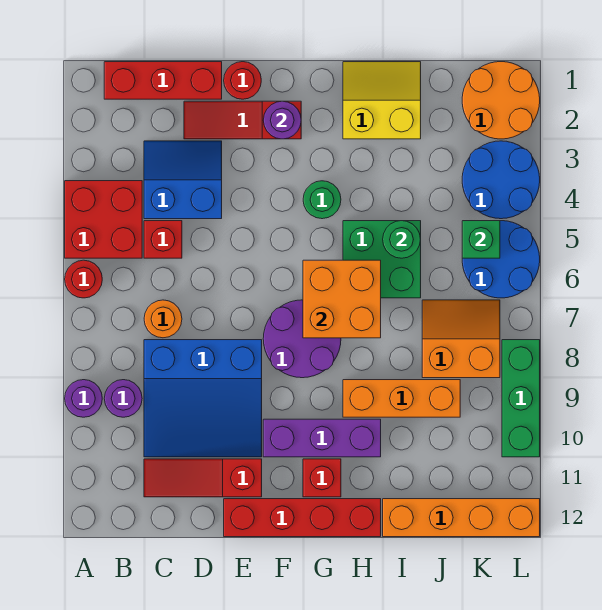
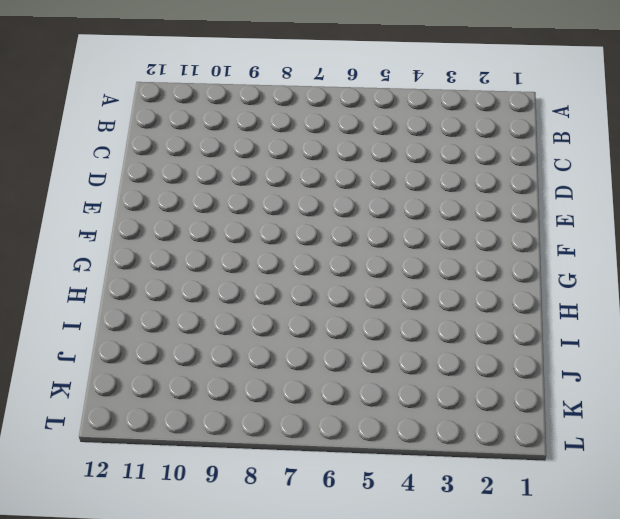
none -> red 2x2 brick [65,181,142,258]
none -> red 1x1 round brick [65,260,102,298]
none -> purple 1x1 round brick [65,380,102,417]
none -> red 1x3 brick [104,62,222,99]

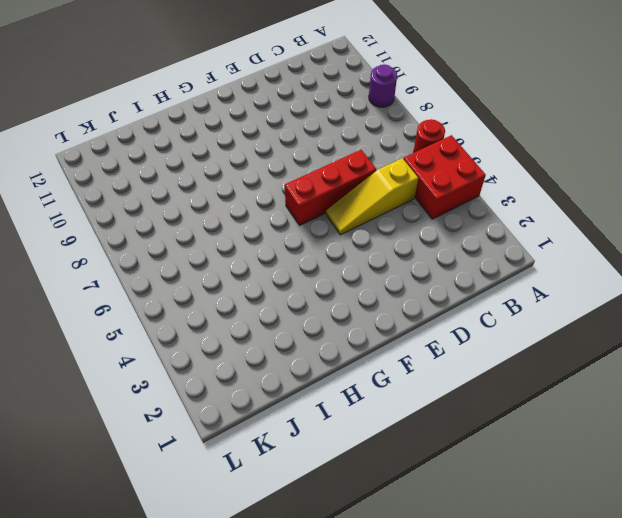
yellow 1x3 slope [326,158,418,235] -> red 1x1 brick [144,221,182,258]
red 1x3 brick [285,150,376,226] -> red 1x3 brick moved to [104,62,222,99]
none -> purple 1x1 round brick [104,380,142,417]
none -> blue 2x2 slope [144,141,222,219]
none -> orange 1x1 round brick [144,300,182,338]
none -> blue 3x3 slope [144,340,262,457]

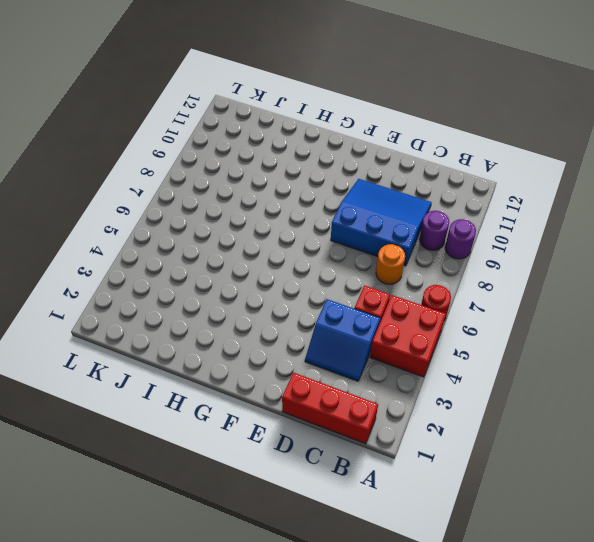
none -> red 1x3 slope [144,459,262,497]
none -> red 1x3 slope [184,101,301,139]
none -> red 1x1 round brick [224,62,261,99]
none -> red 1x4 brick [224,499,381,537]

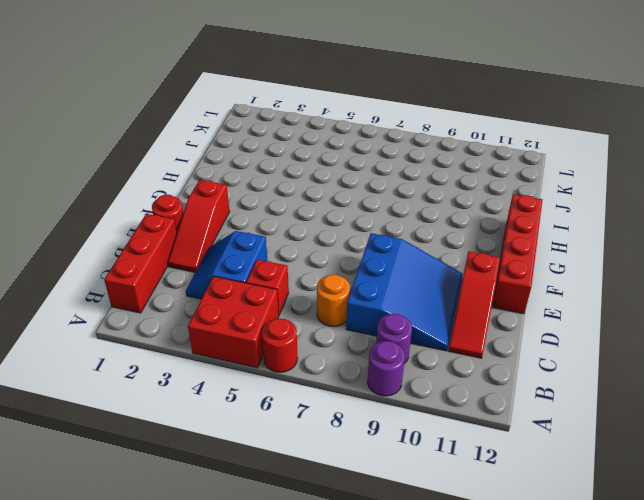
none -> purple 2x2 round brick [263,300,341,378]
none -> purple 1x3 brick [263,419,381,457]
none -> green 1x1 round brick [303,181,341,219]
none -> red 1x1 brick [303,459,341,497]

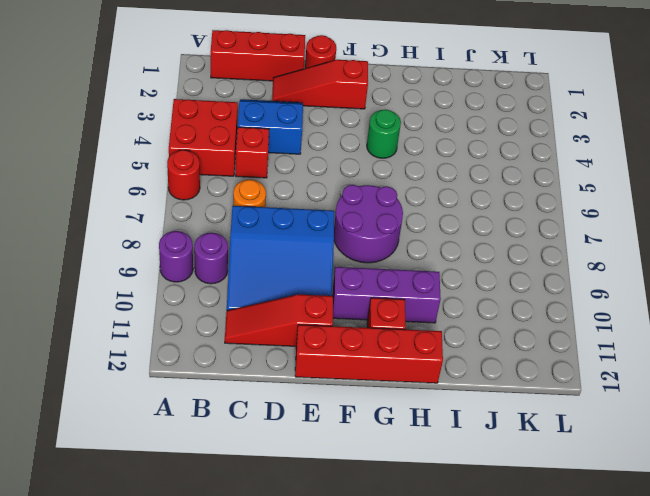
none -> yellow 2x2 slope [343,62,421,139]
none -> green 2x2 brick [343,221,421,298]
none -> orange 1x3 brick [343,380,460,417]
none -> orange 1x4 brick [383,499,540,537]

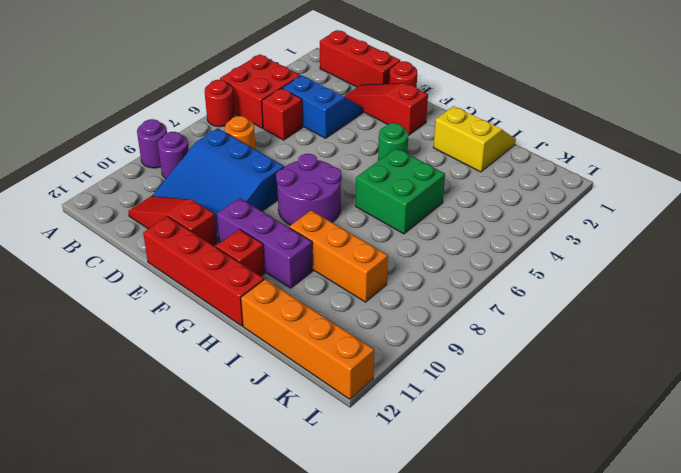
none -> orange 2x2 slope [422,300,500,378]
none -> orange 2x2 round brick [462,62,540,139]
none -> blue 2x2 round brick [462,141,540,219]
none -> blue 2x2 round brick [462,221,540,298]

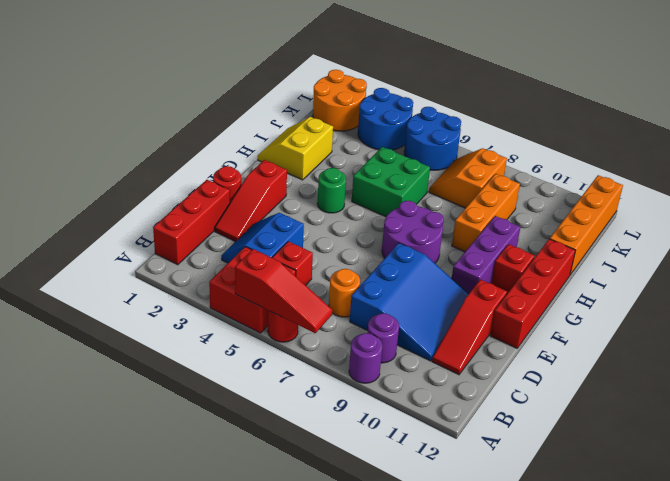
red 1x3 slope [235,249,333,333] -> none
none -> green 1x3 brick [502,340,540,457]
none -> purple 1x1 round brick [263,101,301,139]
none -> orange 2x2 brick [303,260,381,338]
none -> green 1x1 round brick [383,221,421,258]

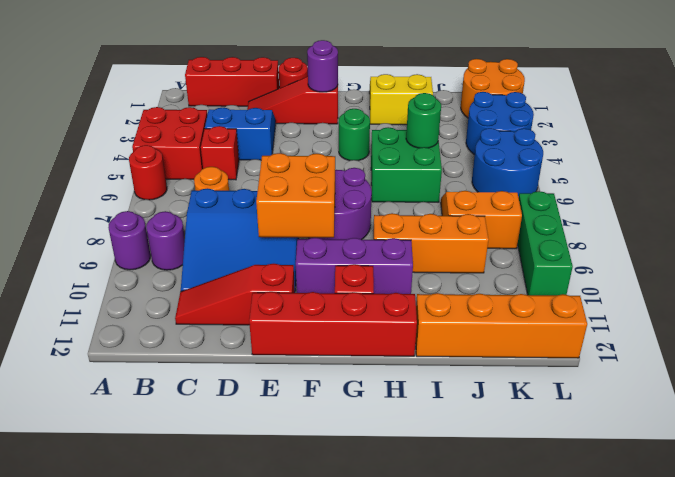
orange 2x2 brick [256,153,335,238] -> orange 2x2 brick moved to [303,260,381,338]
none -> green 1x1 brick [462,221,500,258]

